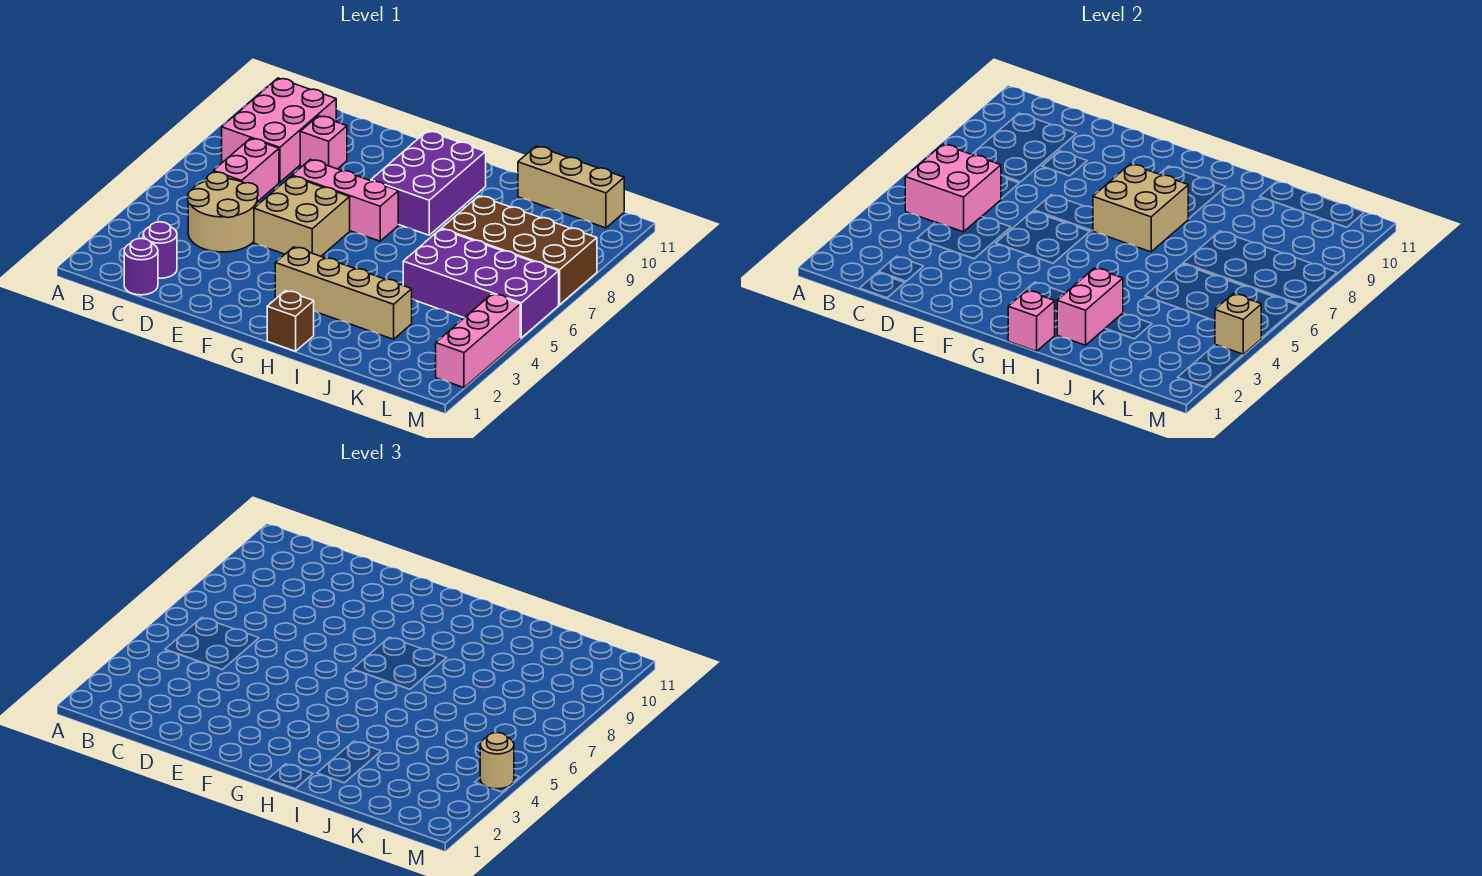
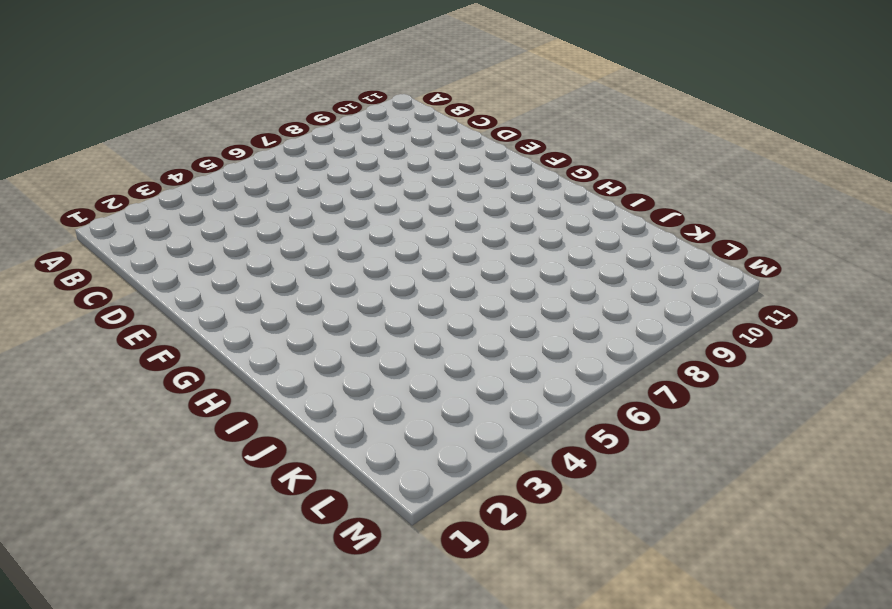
none -> pink 2x3 brick [222,78,336,182]
none -> purple 1x1 round brick [124,238,158,295]
none -> purple 1x1 round brick [143,222,177,278]

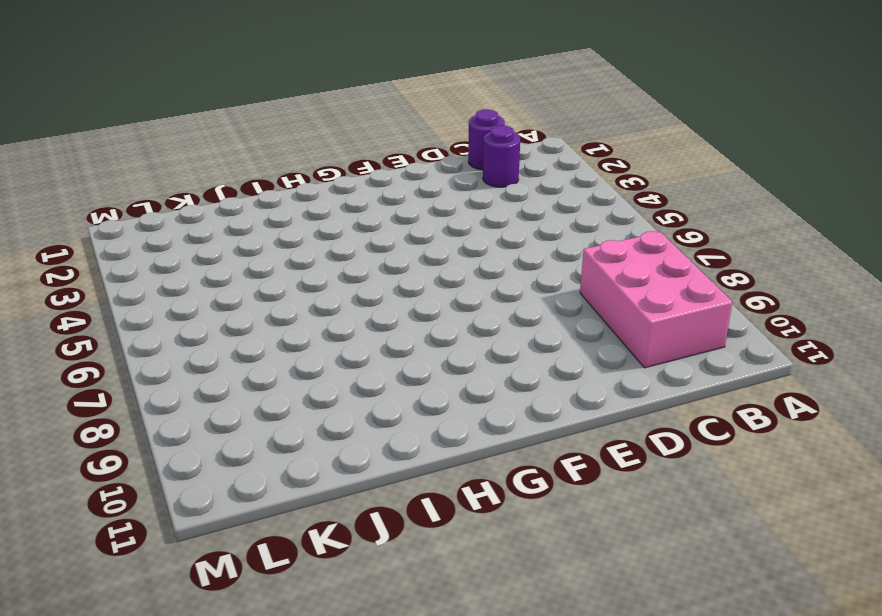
none -> tan 2x2 round brick [188,172,258,252]
none -> pink 1x2 brick [213,138,279,202]
none -> pink 1x1 brick [300,116,347,169]

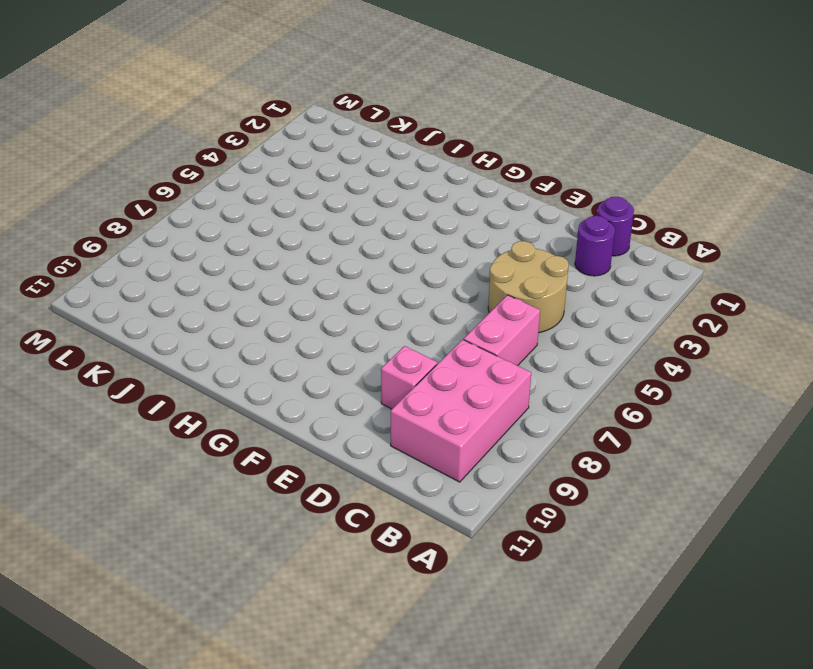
none -> tan 2x2 brick [254,176,350,256]
none -> pink 1x3 brick [292,159,398,241]
none -> tan 1x4 brick [275,247,412,339]

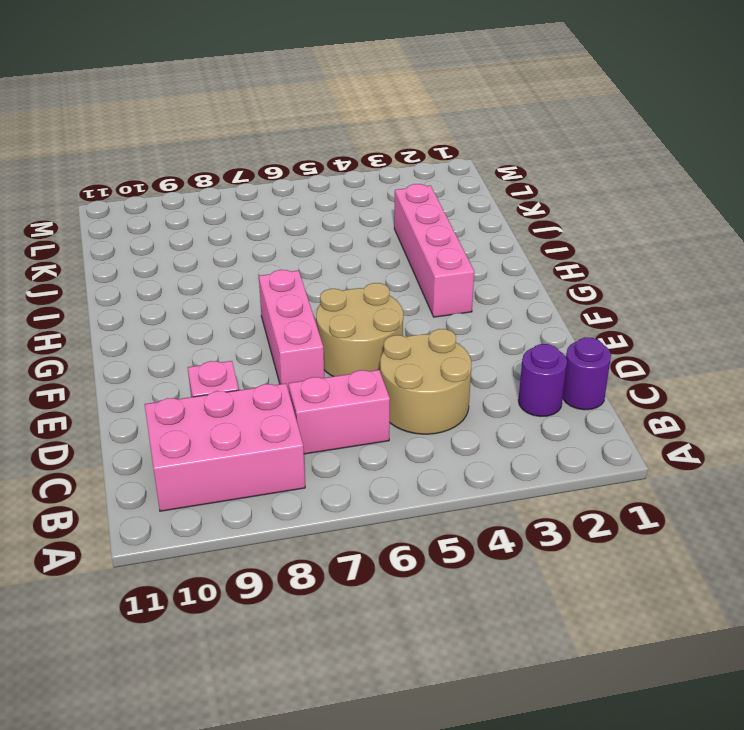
tan 2x2 round brick [316,283,403,376] -> tan 2x2 brick [254,176,350,256]
pink 1x4 brick [394,184,474,317] -> tan 1x4 brick [275,247,412,339]
none -> purple 2x3 brick [371,131,486,235]
none -> brown 1x1 brick [267,291,314,351]
none -> purple 2x4 brick [403,229,559,338]

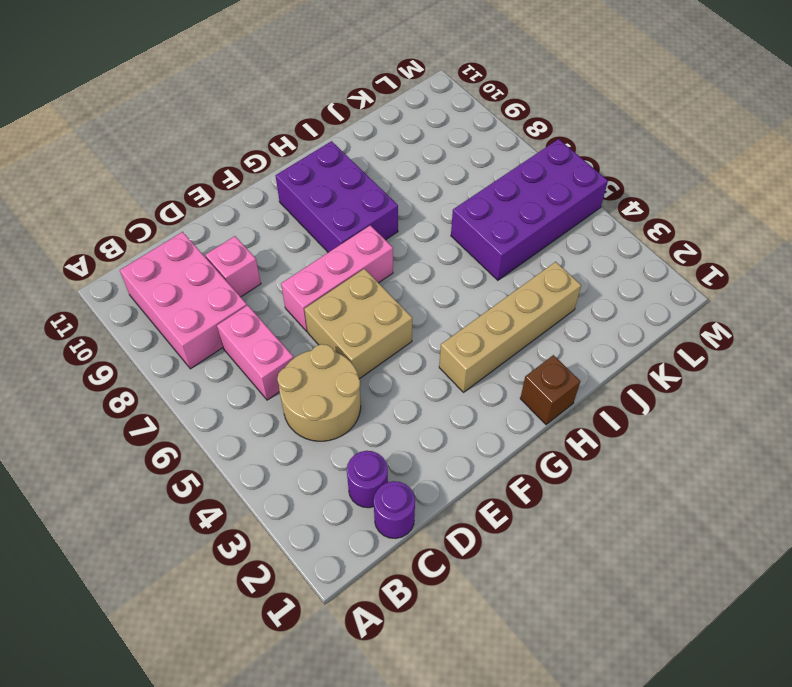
none -> brown 2x4 brick [441,196,597,305]
none -> tan 1x3 brick [518,146,624,228]
none -> pink 1x3 brick [436,294,520,388]

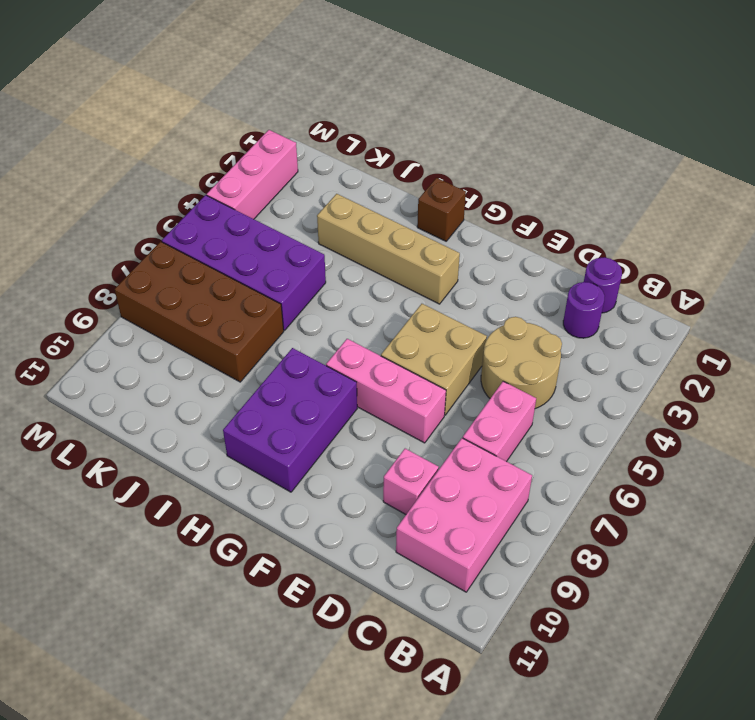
none -> tan 1x3 brick [518,146,624,228]
none -> pink 2x2 brick [905,144,1001,232]
none -> tan 2x2 brick [1093,164,1188,252]

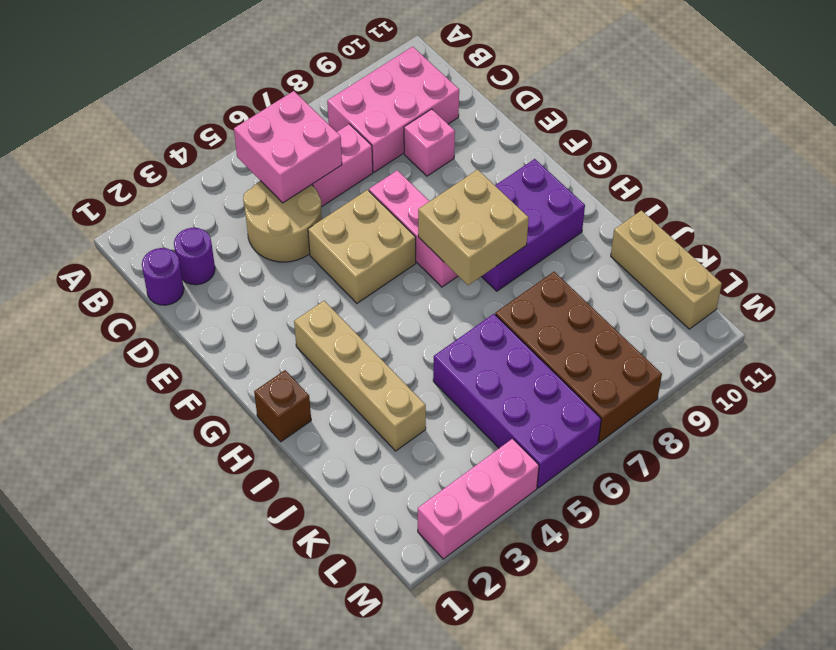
none -> pink 1x1 brick [1008,291,1055,351]
none -> pink 1x2 brick [1057,268,1123,345]
none -> tan 1x1 brick [1215,294,1261,354]

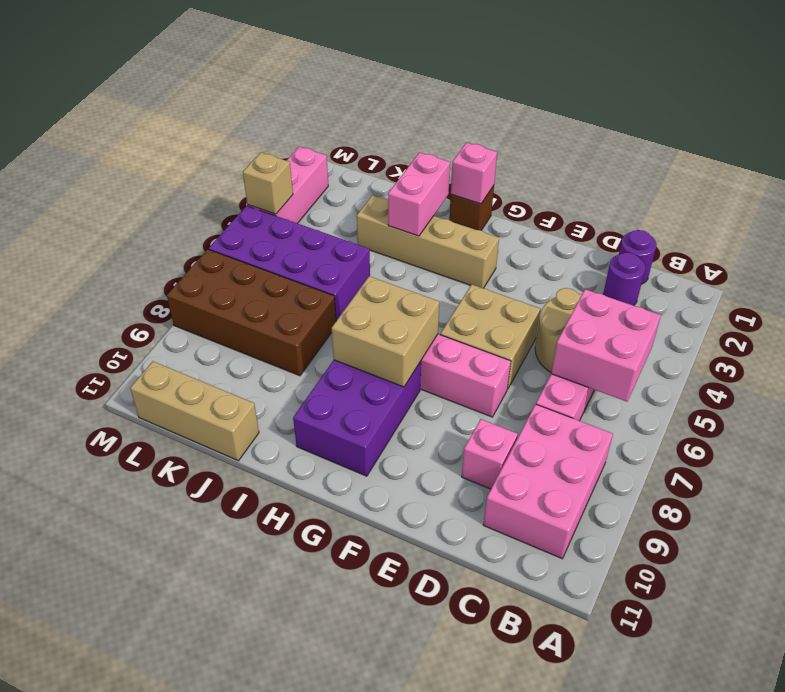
none -> tan 1x1 round brick [480,733,514,789]

